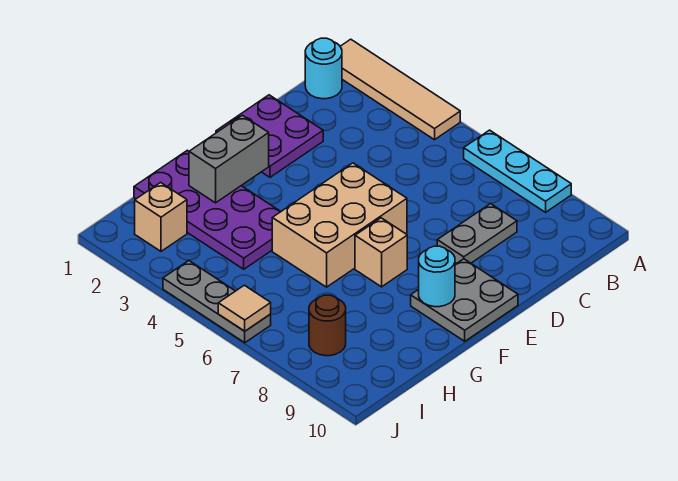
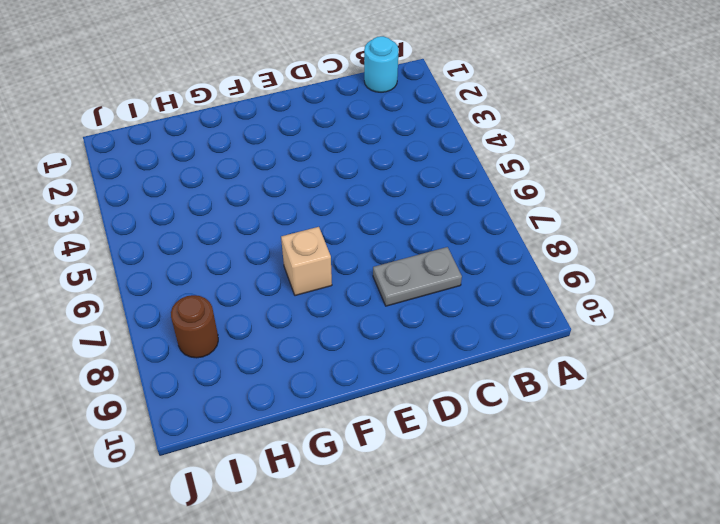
none -> tan 1x4 tile [340,39,460,140]
none -> cyan 1x3 plate [464,130,571,212]
none -> purple 2x2 plate [216,95,323,177]

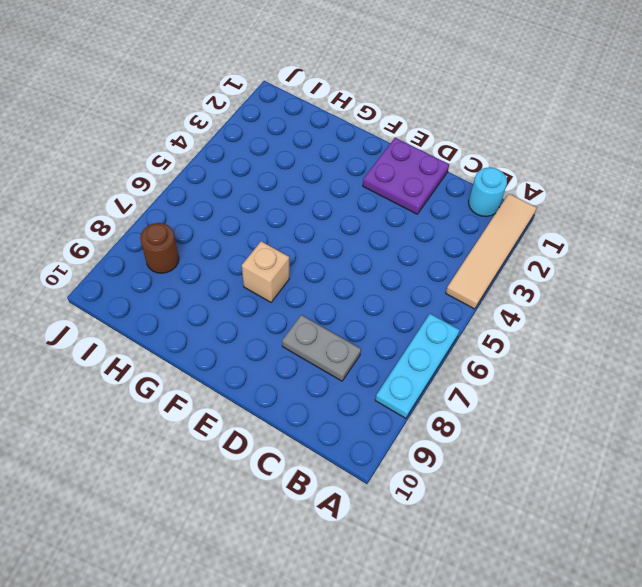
none -> tan 2x3 brick [272,163,407,287]
none -> grey 2x2 plate [411,259,518,341]
none -> purple 2x4 plate [134,150,281,269]

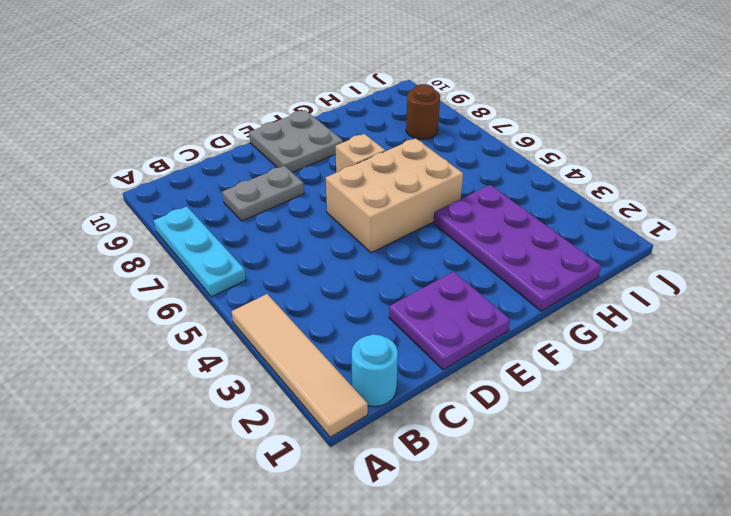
none -> tan 1x1 brick [135,183,187,251]
none -> grey 1x3 plate [163,261,271,343]
none -> grey 1x2 brick [189,115,269,203]

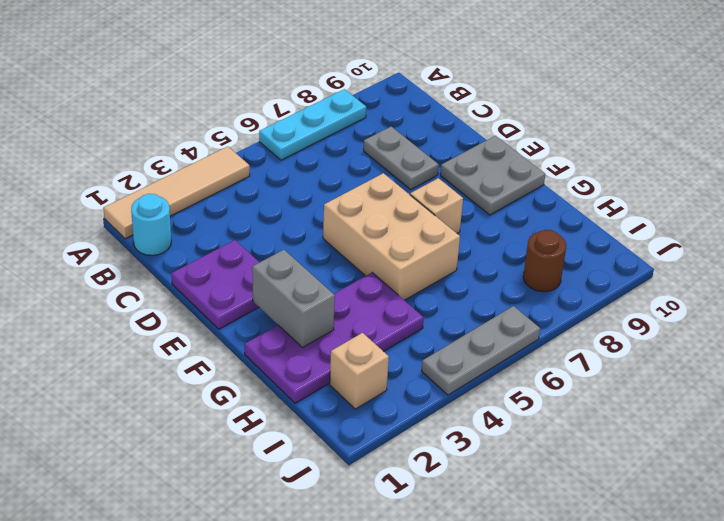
none -> cyan 1x1 round brick [419,246,455,307]
none -> tan 1x1 tile [218,285,271,331]

